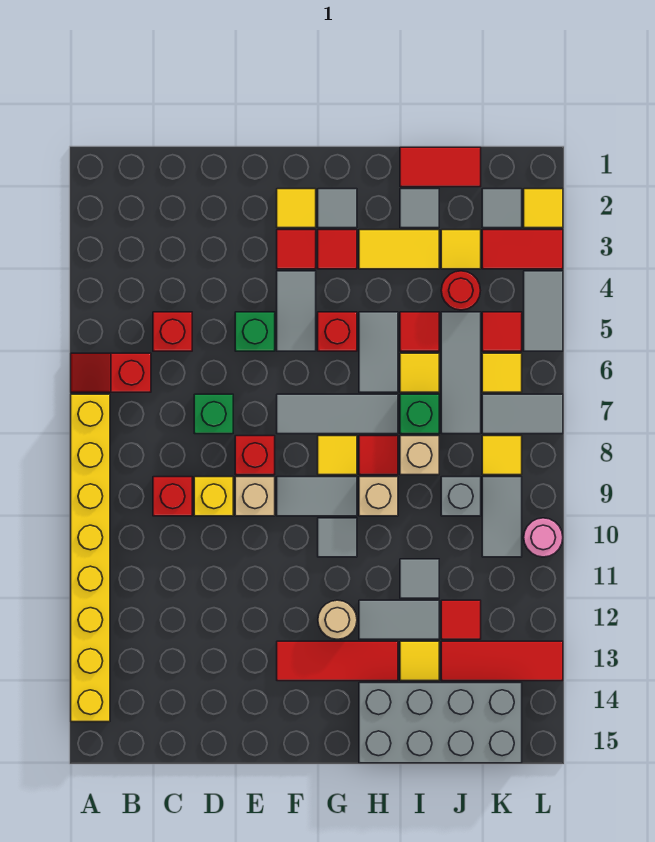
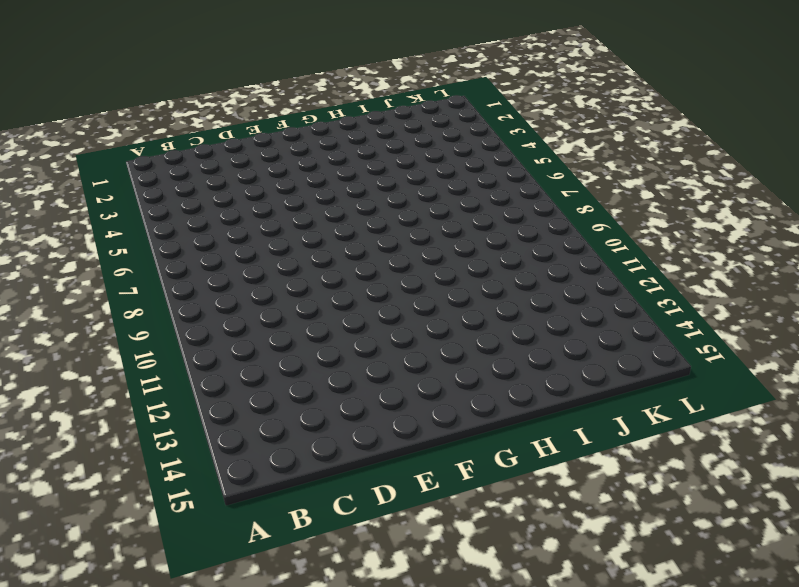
none -> red 1x2 slope [71,353,151,392]
none -> yellow 1x8 brick [71,394,110,722]
none -> red 1x1 brick [153,312,192,351]
none -> red 1x1 brick [153,477,192,516]

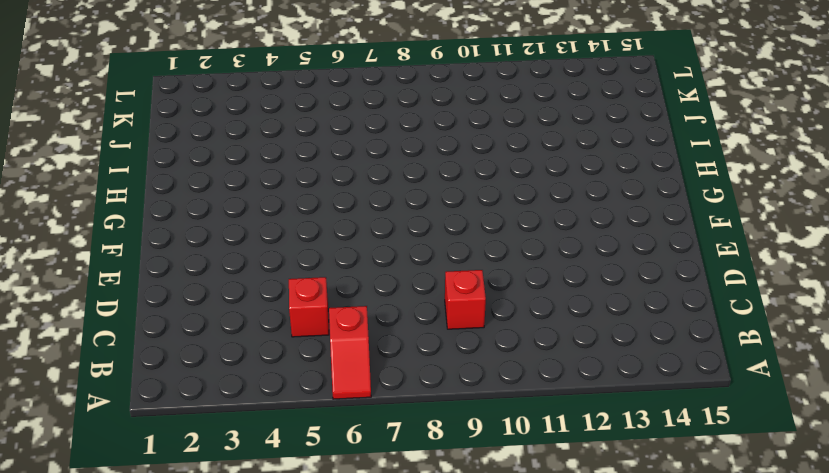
none -> yellow 1x8 brick [71,394,110,722]
none -> green 1x1 brick [194,394,233,434]
none -> yellow 1x1 brick [194,477,233,516]
none -> green 1x1 brick [235,312,275,351]

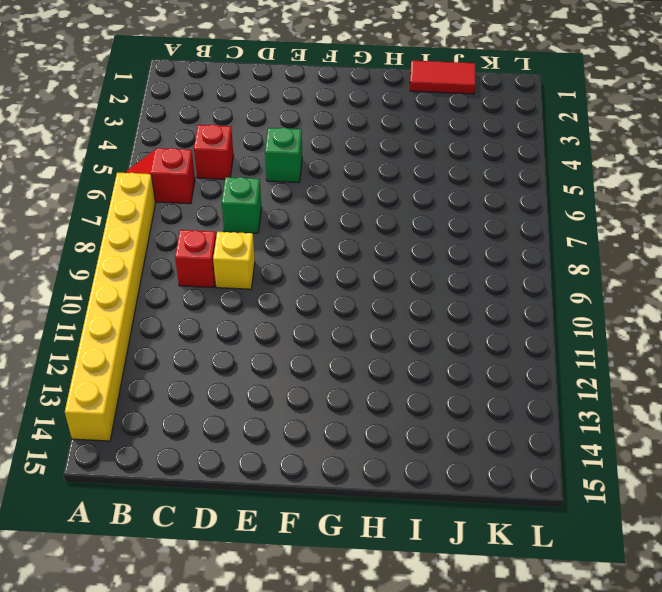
none -> red 1x1 brick [235,436,275,475]
none -> tan 1x1 brick [235,477,275,516]
none -> yellow 1x1 tile [277,189,316,228]
none -> red 1x1 tile [277,230,316,269]

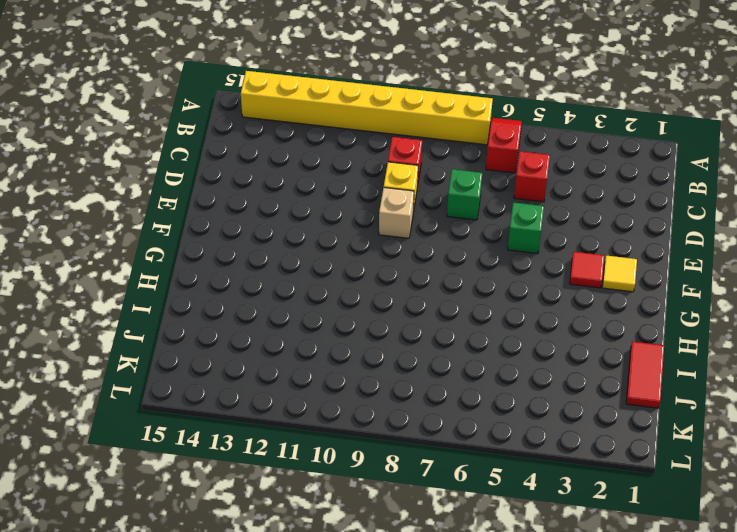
none -> red 1x1 brick [235,436,275,475]
none -> grey 1x2 tile [277,271,316,351]
none -> grey 1x3 tile [277,394,398,434]
none -> grey 1x2 tile [277,477,357,516]

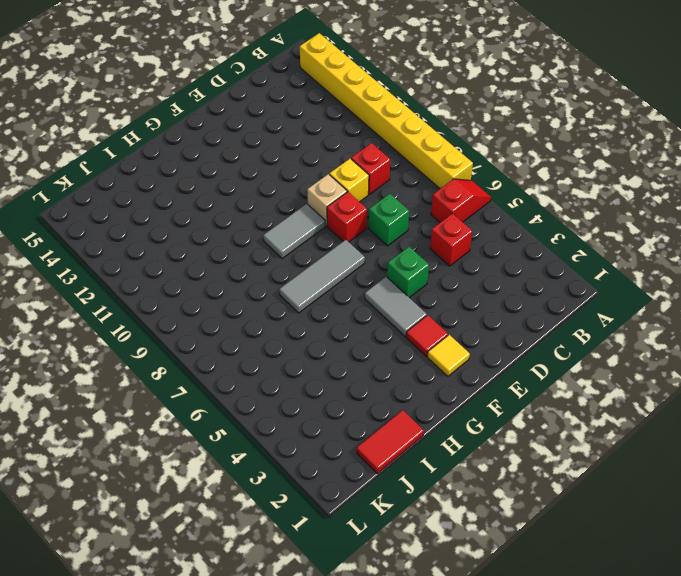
none -> red 1x3 tile [277,641,398,681]
none -> grey 1x1 tile [318,189,357,228]
none -> red 1x1 tile [318,230,357,269]
none -> red 1x1 brick [318,312,357,351]

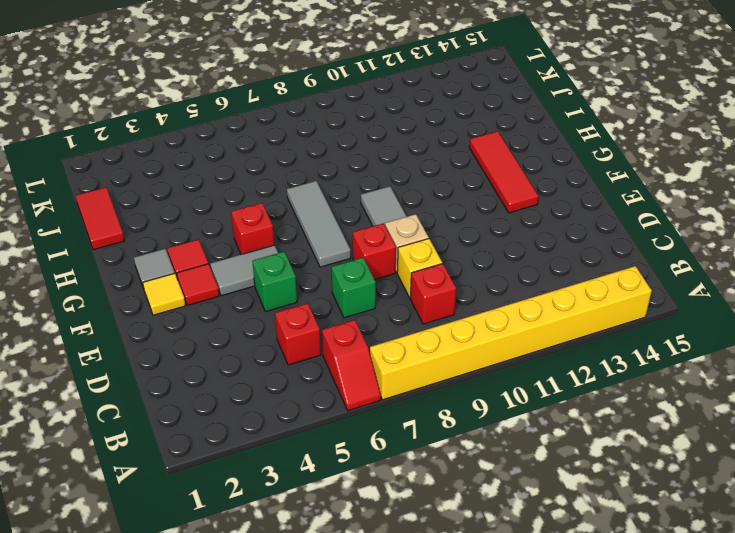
none -> yellow 1x1 tile [318,436,357,475]
none -> grey 1x1 tile [318,518,357,557]
none -> tan 1x1 round brick [318,600,357,639]
none -> yellow 1x2 tile [359,230,439,269]

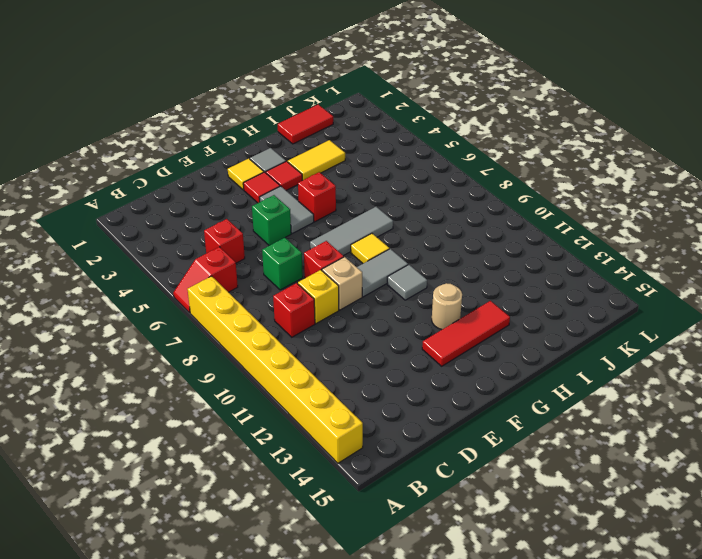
none -> grey 1x2 tile [359,312,398,392]
none -> red 1x1 tile [359,436,398,475]
none -> tan 1x1 brick [359,477,398,516]
none -> grey 1x2 tile [359,600,439,639]

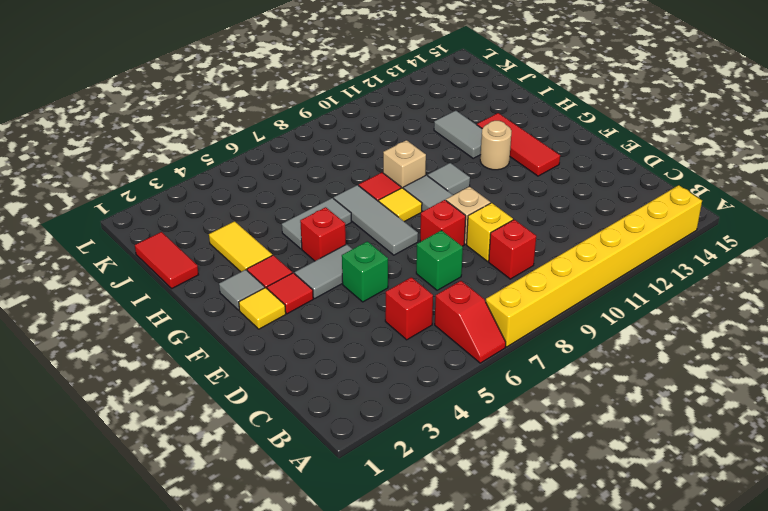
none -> grey 2x4 brick [359,683,522,763]
none -> grey 1x1 tile [400,189,439,228]
none -> red 1x1 tile [400,312,439,351]
none -> yellow 1x1 tile [400,353,439,392]

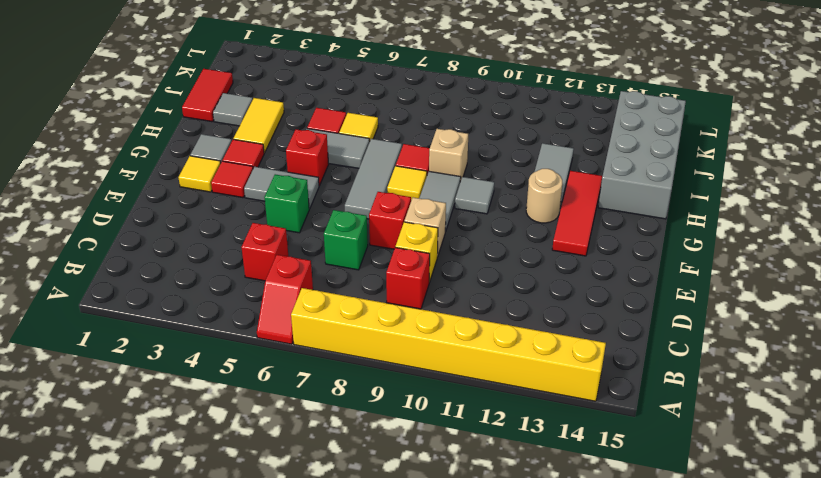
none -> green 1x1 brick [400,394,439,434]
none -> tan 1x1 brick [400,436,439,475]
none -> grey 1x1 tile [400,559,439,598]
none -> yellow 1x1 tile [400,641,439,681]

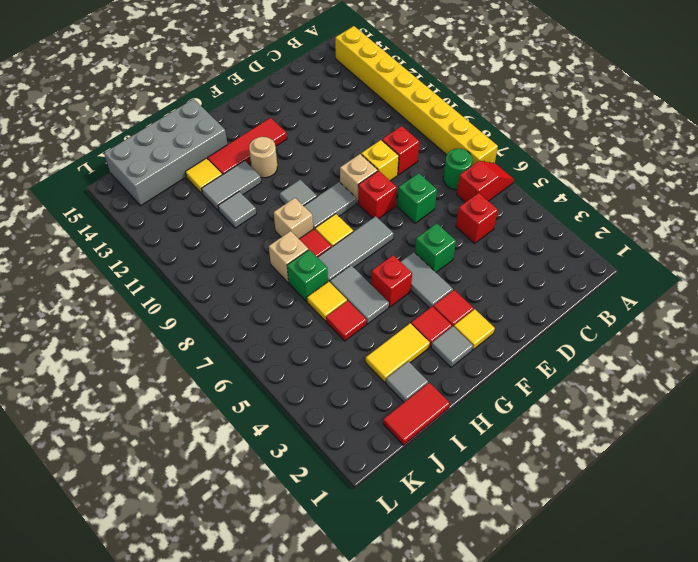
green 1x1 round brick [443,149,472,190] -> none
none -> yellow 1x1 tile [441,230,481,269]
none -> red 1x1 round brick [441,271,480,310]
none -> grey 1x3 tile [441,312,481,434]
none -> grey 1x1 brick [441,477,481,516]

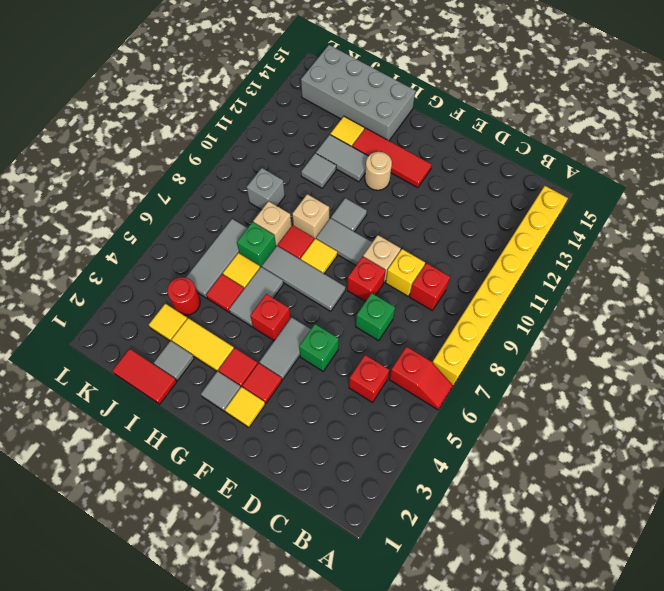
none -> red 1x1 tile [441,600,481,639]
none -> red 1x3 tile [441,641,563,681]
none -> grey 1x1 tile [482,189,522,228]
none -> red 1x2 tile [482,230,563,269]

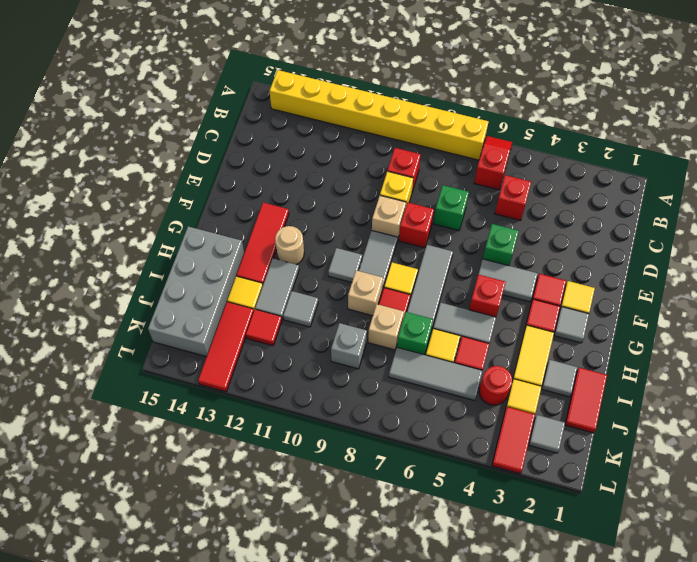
none -> red 1x1 tile [482,312,522,351]
none -> yellow 1x1 tile [482,353,522,392]
none -> grey 1x2 tile [482,394,563,434]
none -> yellow 1x1 tile [482,436,522,475]

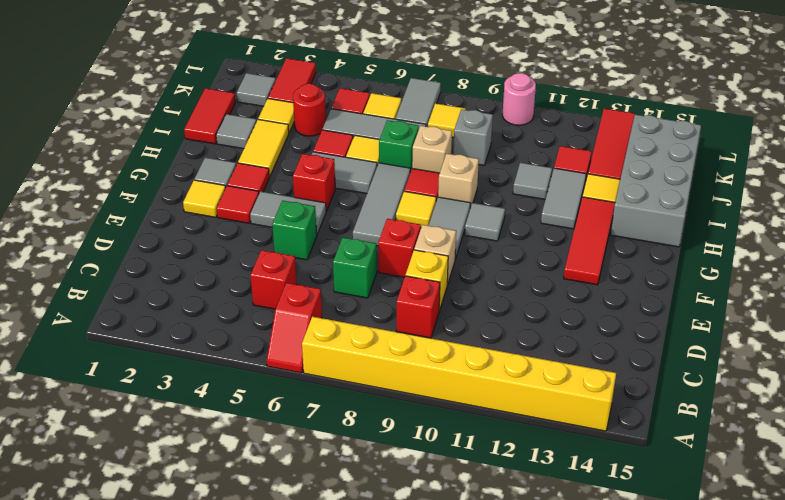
none -> tan 1x1 round brick [318,600,357,639]
none -> grey 1x2 tile [482,477,522,557]
none -> yellow 1x1 tile [524,189,563,228]
none -> grey 1x2 tile [524,271,563,351]

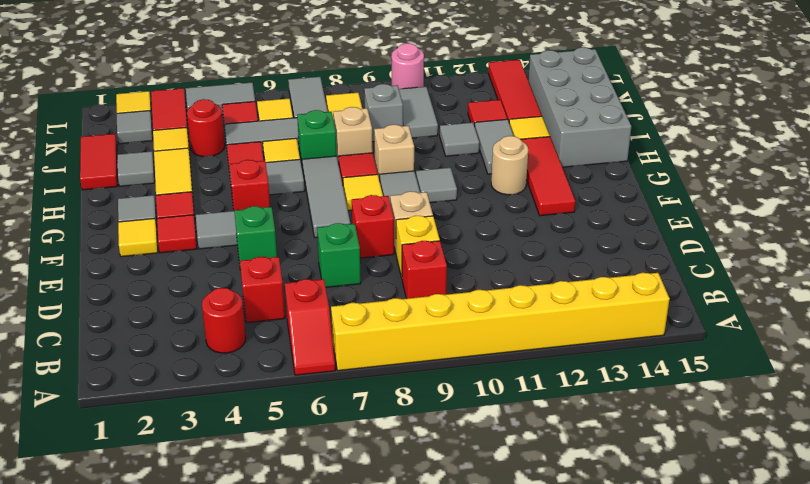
red 1x1 round brick [202,288,246,353] -> none
grey 1x2 tile [399,87,438,138] -> grey 1x2 tile turned to [482,477,522,557]

